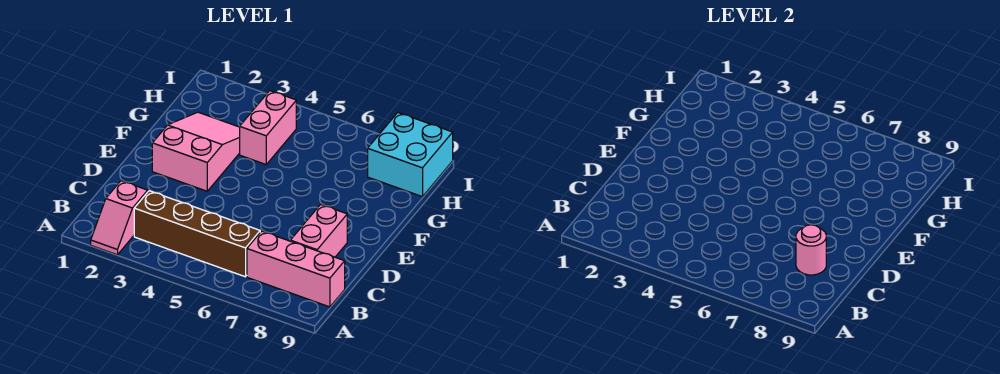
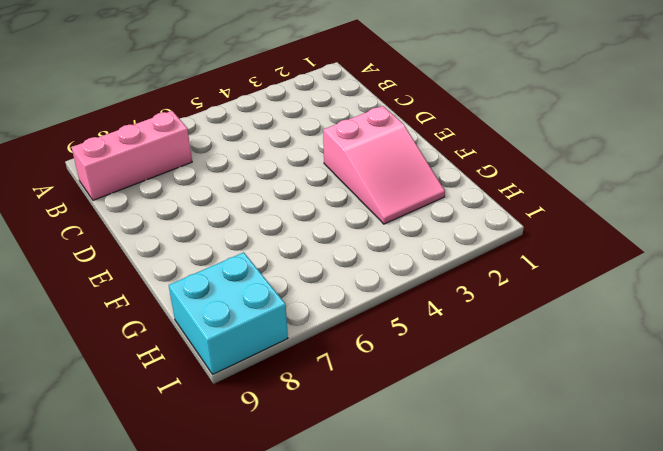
none -> pink 1x2 slope [91,181,148,255]
none -> brown 1x4 brick [134,191,260,277]

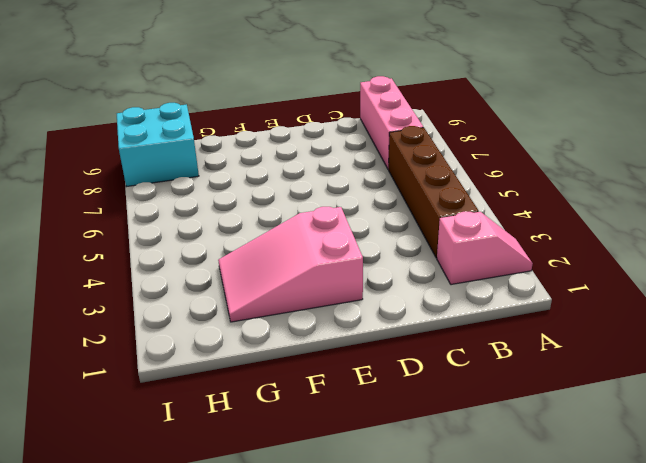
none -> pink 1x2 brick [290,204,347,257]
none -> pink 1x2 brick [240,91,296,164]

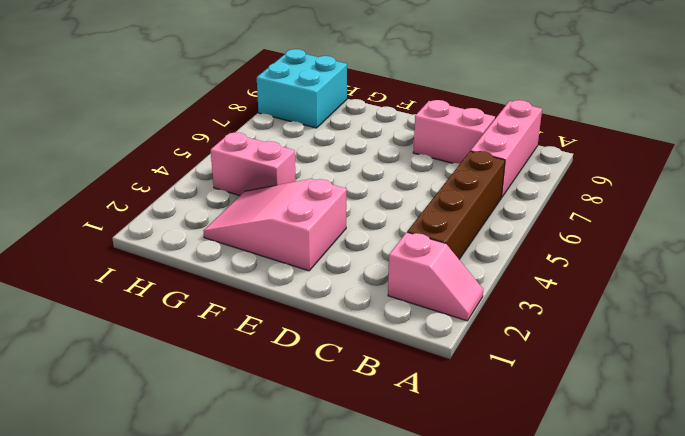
none -> pink 1x1 round brick [796,225,826,275]

